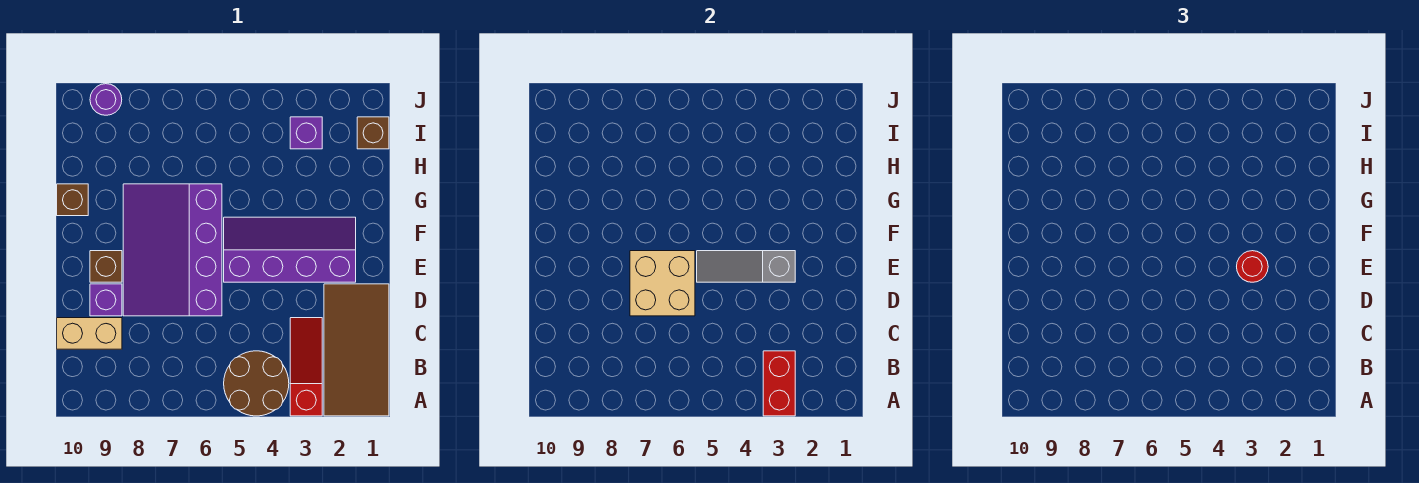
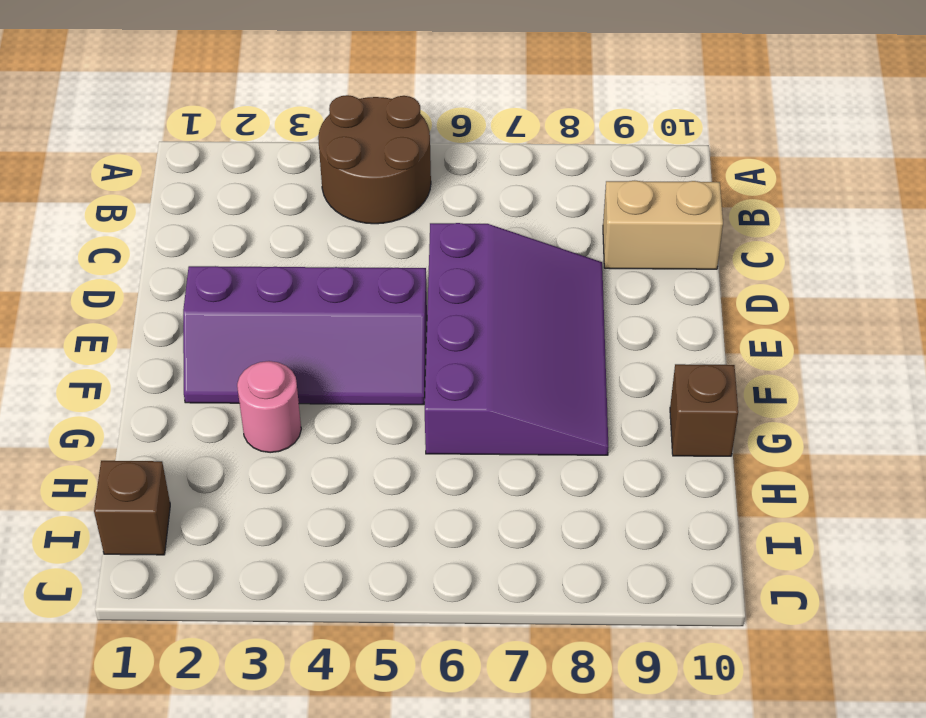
pink 1x1 round brick [237,361,301,453] -> none
none -> brown 2x4 tile [324,284,389,416]
none -> red 1x3 slope [290,318,322,416]
none -> purple 1x1 brick [90,284,122,316]

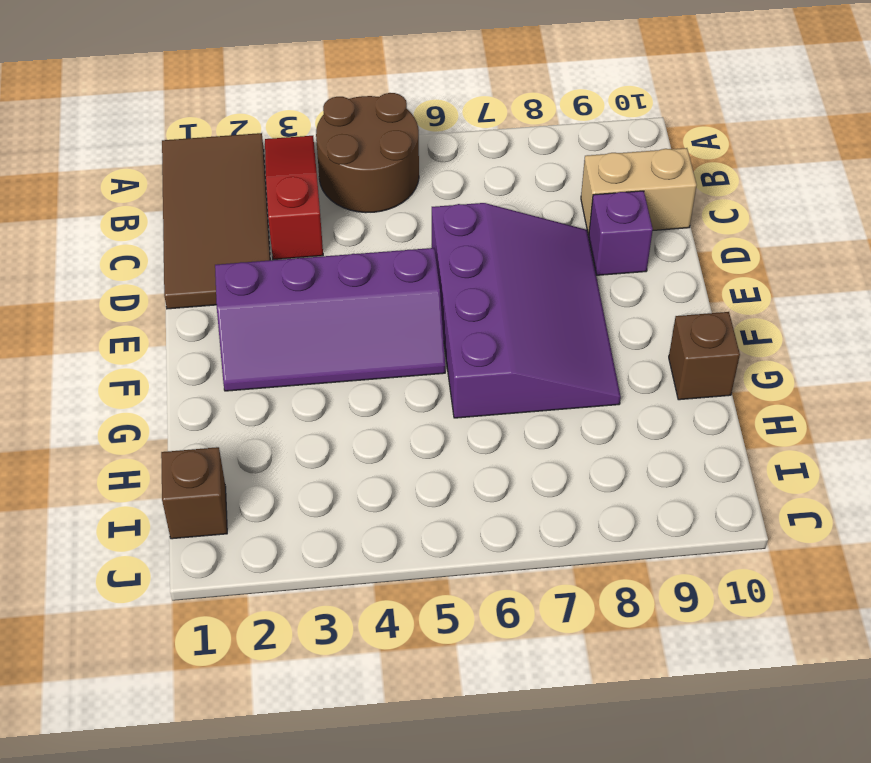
red 1x3 slope [265,136,323,260] -> red 1x3 slope turned to [290,318,322,416]
none -> brown 1x1 brick [90,251,122,282]
none -> purple 1x1 brick [290,117,322,149]
none -> purple 1x1 round brick [90,84,122,115]

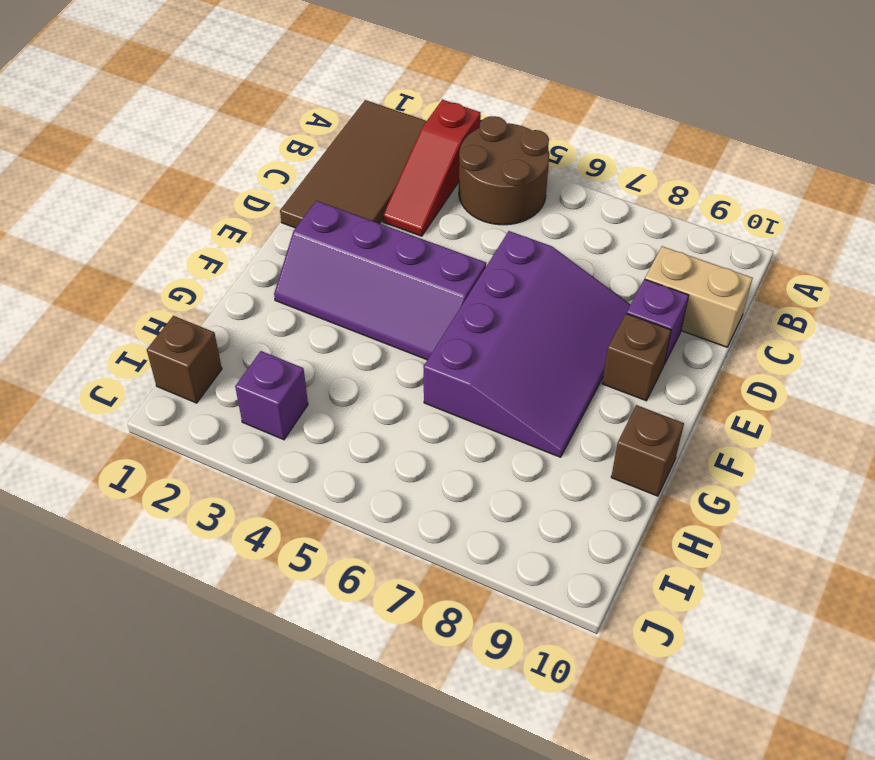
none -> purple 1x1 round brick [90,84,122,115]
none -> red 1x2 brick [763,351,795,416]
none -> tan 2x2 brick [630,251,695,316]

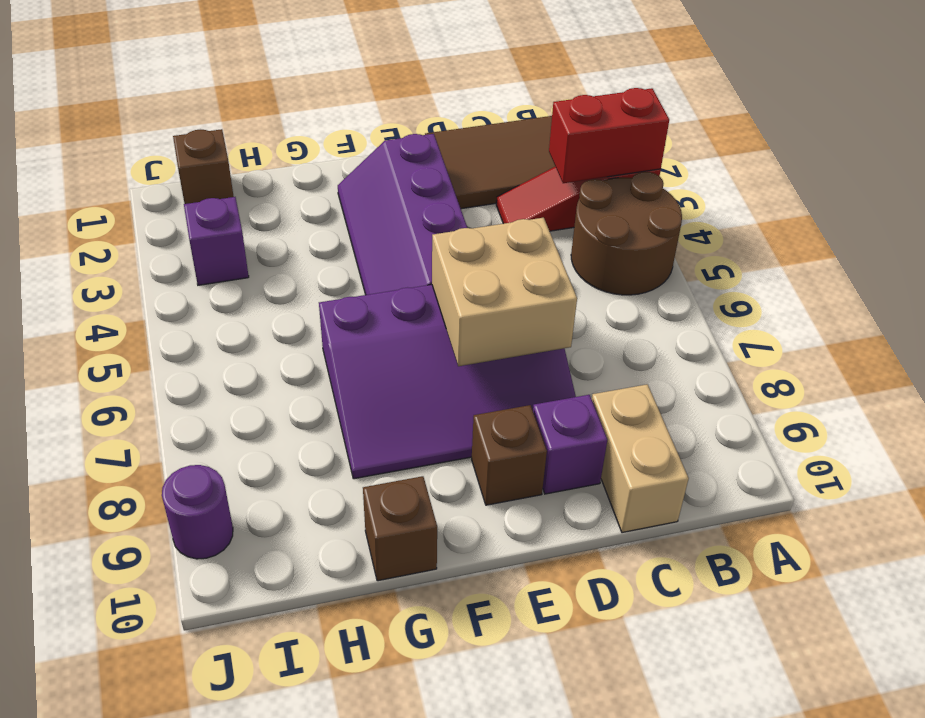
none -> grey 1x3 slope [697,251,795,282]
none -> red 1x1 round brick [1237,251,1268,282]

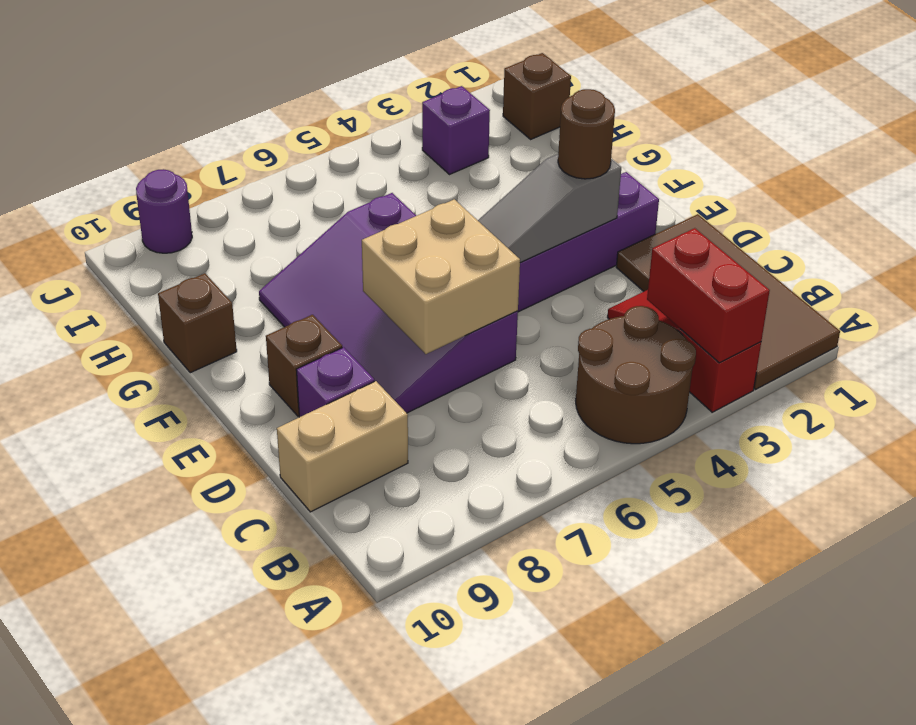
brown 1x1 round brick [558,89,615,179] -> red 1x1 round brick [1237,251,1268,282]

